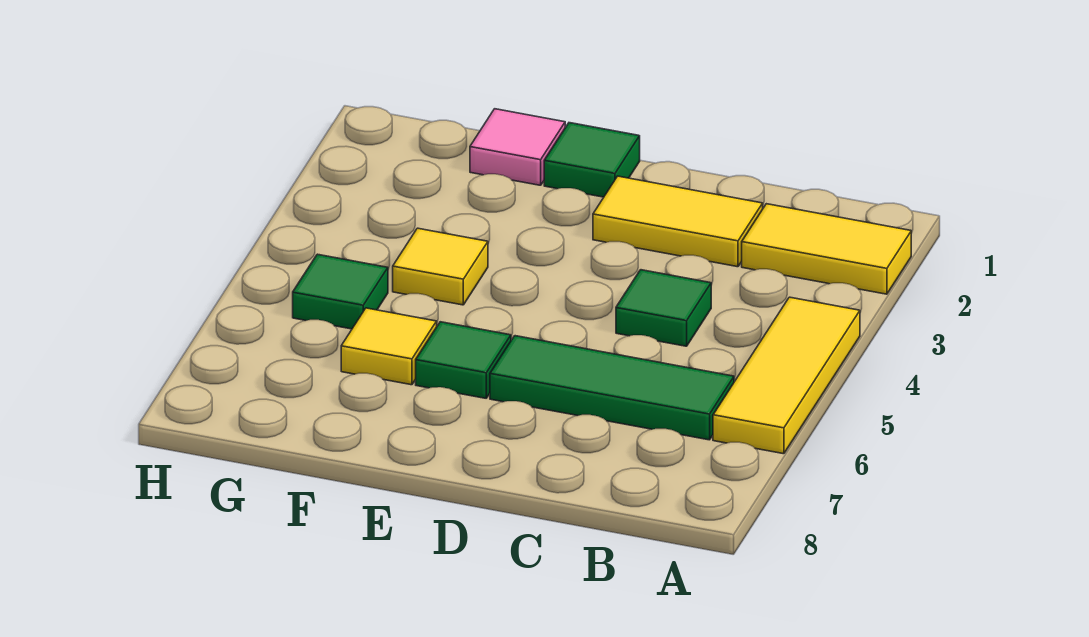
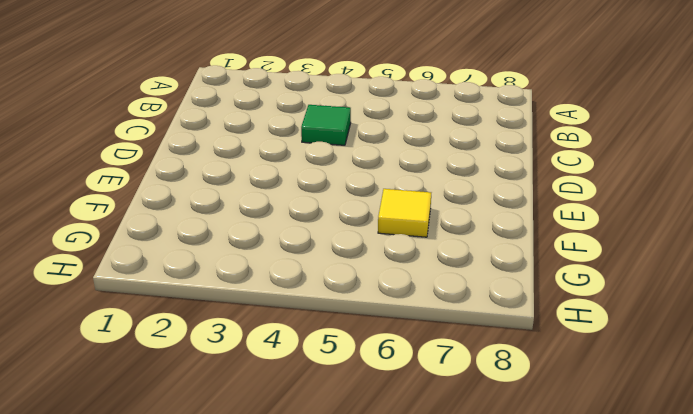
none -> yellow 1x2 tile [742,204,911,294]
none -> yellow 1x3 tile [713,297,860,454]

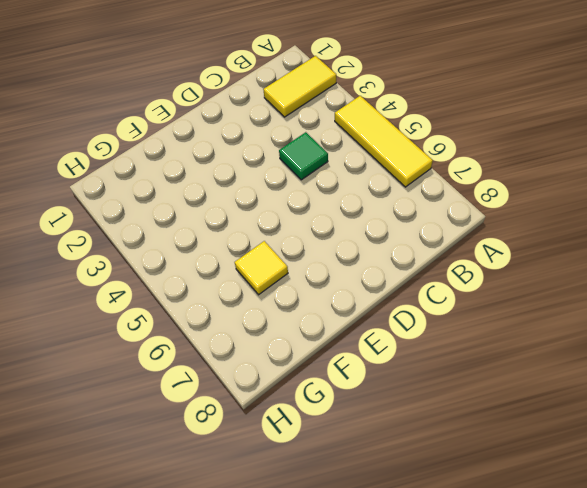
none -> green 1x3 tile [490,336,734,440]
none -> yellow 1x2 tile [593,176,763,267]

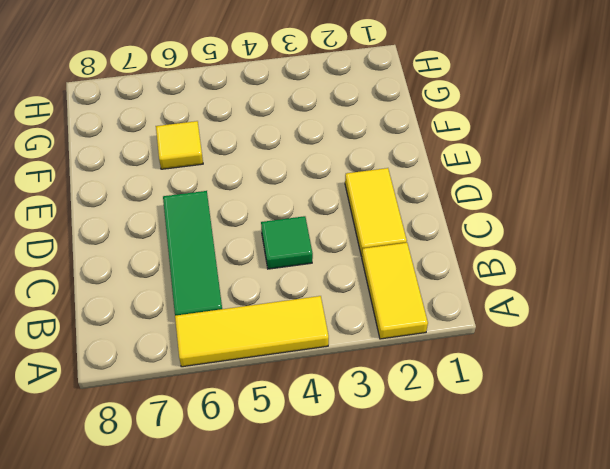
none -> green 1x1 tile [544,123,640,197]
none -> green 1x1 tile [416,322,511,398]

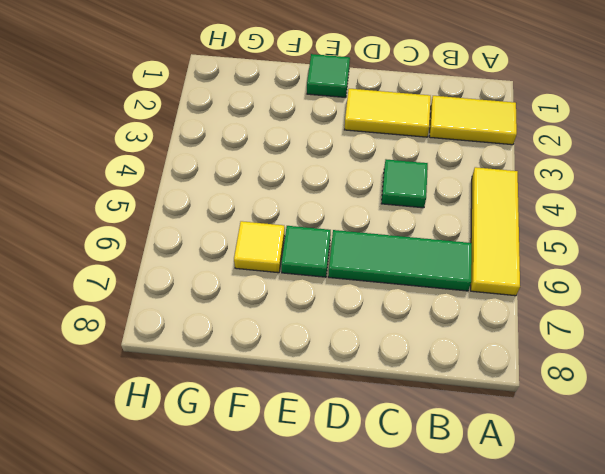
none -> pink 1x1 tile [470,109,565,185]
none -> yellow 1x1 tile [393,228,488,305]

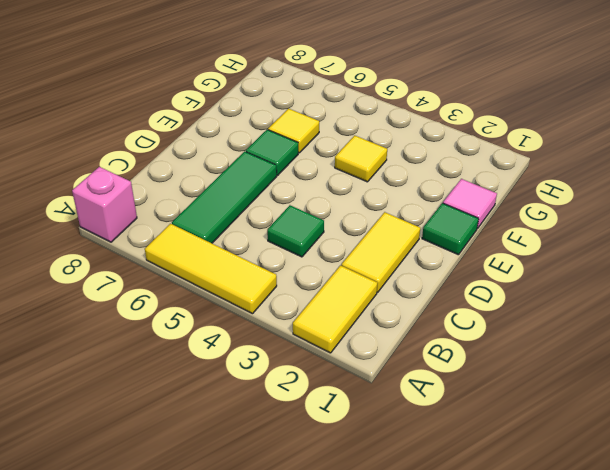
pink 1x1 brick [72,167,137,242] -> none
none -> green 1x1 tile [293,254,388,329]

